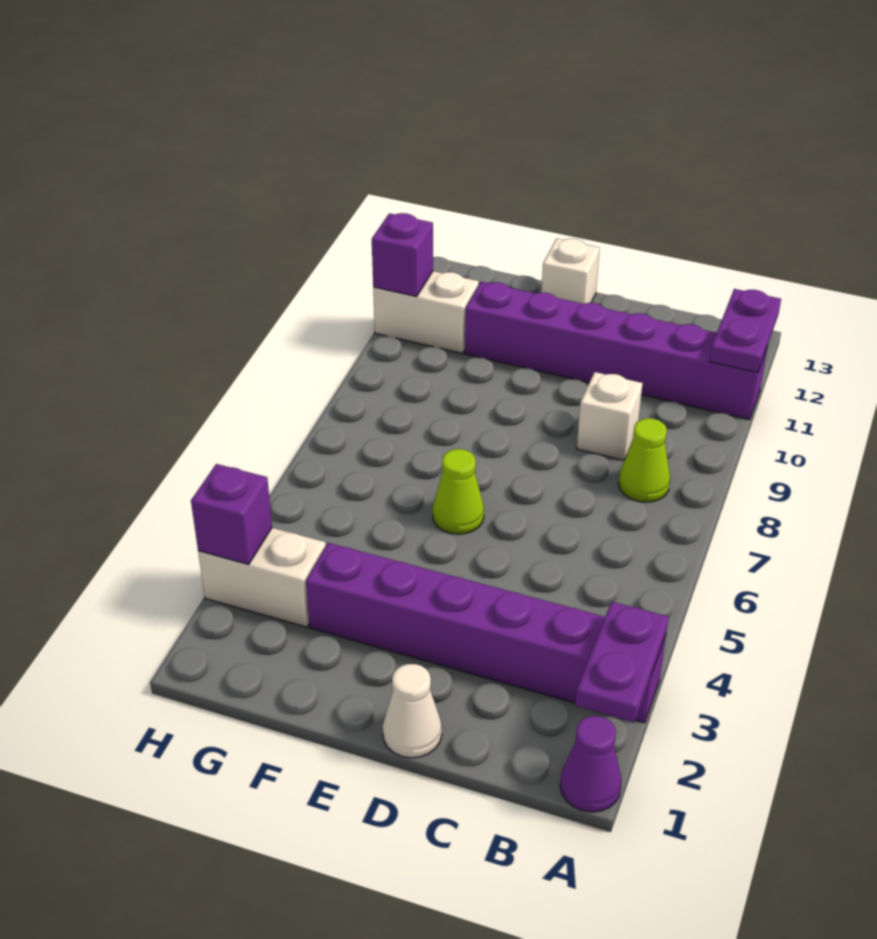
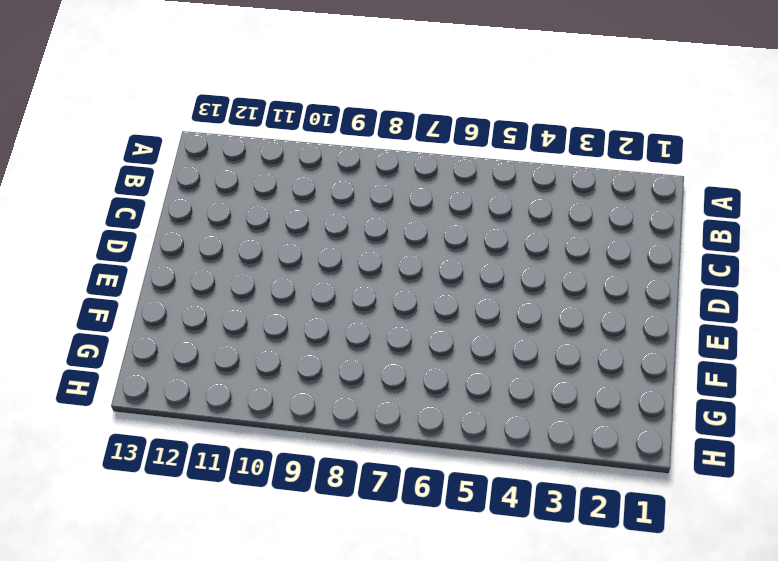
none -> purple 1x1 cone [560,716,622,812]
none -> purple 1x6 brick [306,543,666,723]
none -> purple 1x6 brick [465,282,768,420]

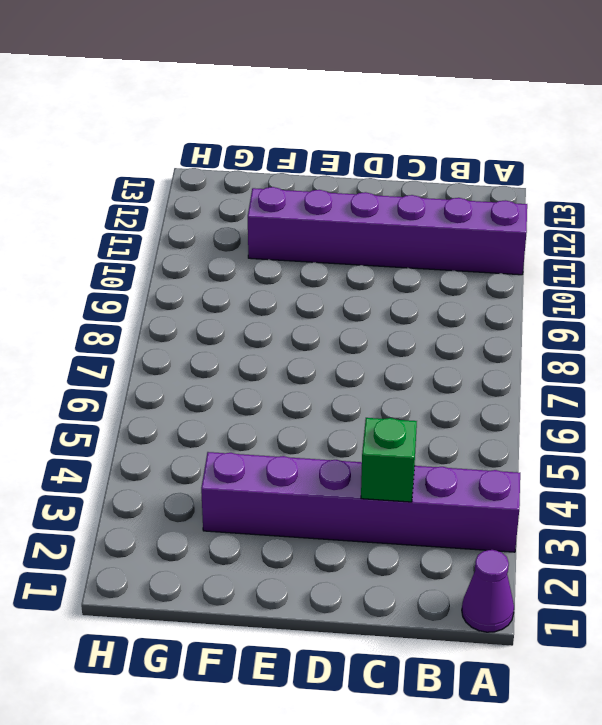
green 1x1 brick [361,418,417,502] -> none
none -> lime 1x1 cone [619,418,670,502]
none -> white 1x1 brick [577,372,643,460]
none -> white 1x1 cone [383,664,442,758]

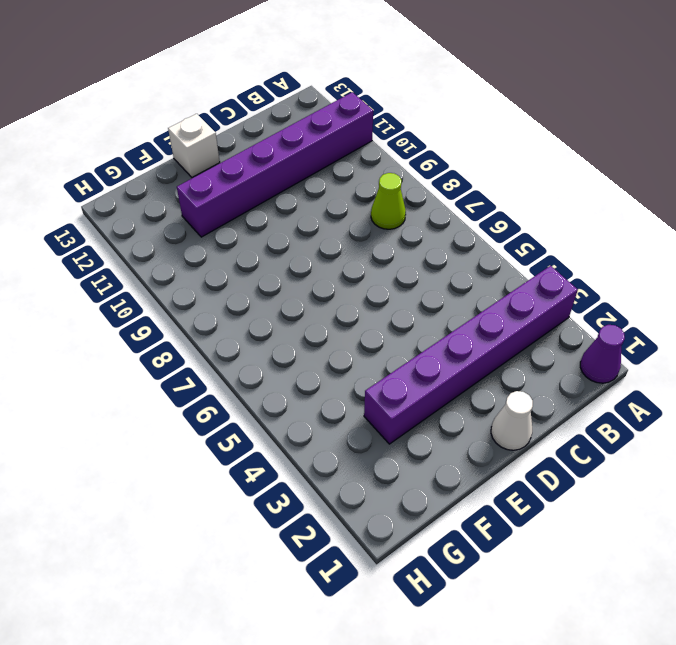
none -> white 1x1 brick [577,372,643,460]
none -> lime 1x1 cone [432,449,484,534]
none -> white 1x2 brick [198,528,326,627]

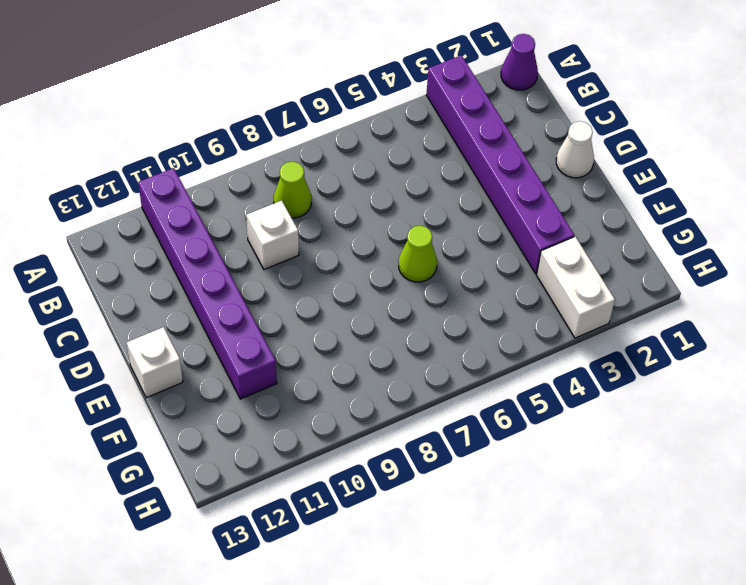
none -> white 1x2 brick [373,271,479,353]
none -> purple 1x2 plate [575,602,668,722]
none -> purple 1x2 plate [709,289,781,373]

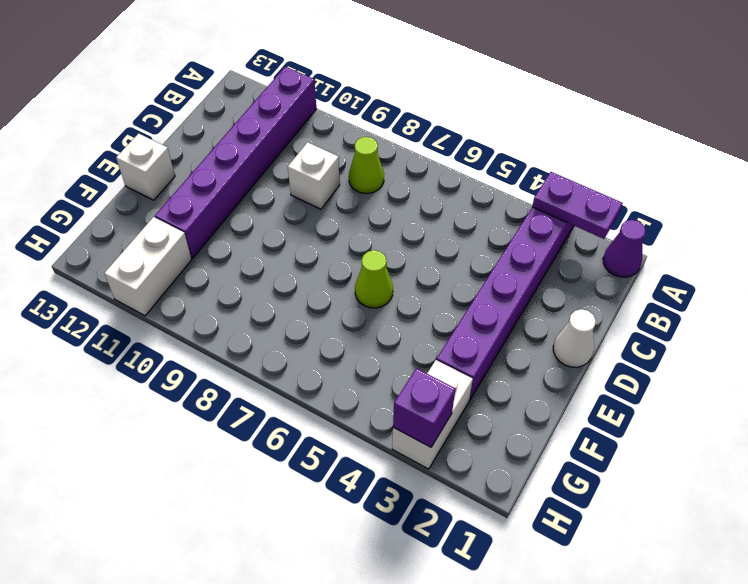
none -> purple 1x2 plate [709,289,781,373]
none -> purple 1x1 brick [372,213,433,296]

